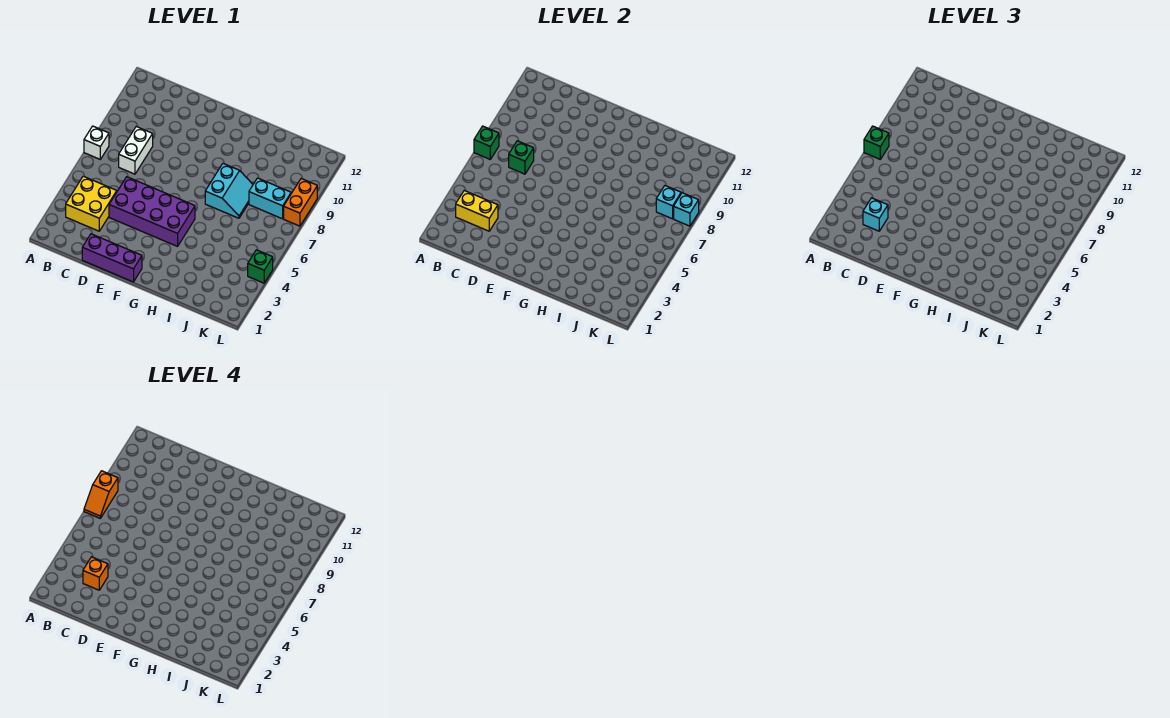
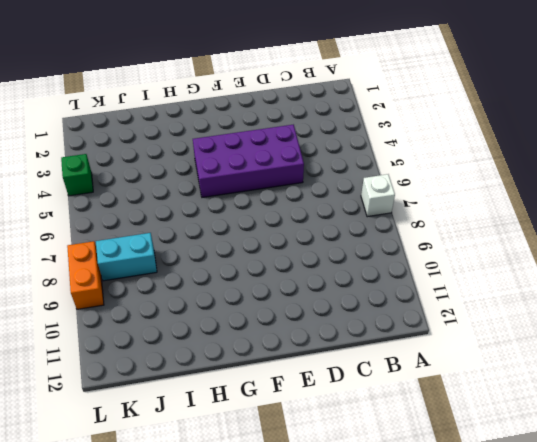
none -> yellow 2x2 brick [66,176,117,231]
none -> white 1x2 brick [119,127,153,174]
none -> purple 1x3 brick [82,234,142,282]

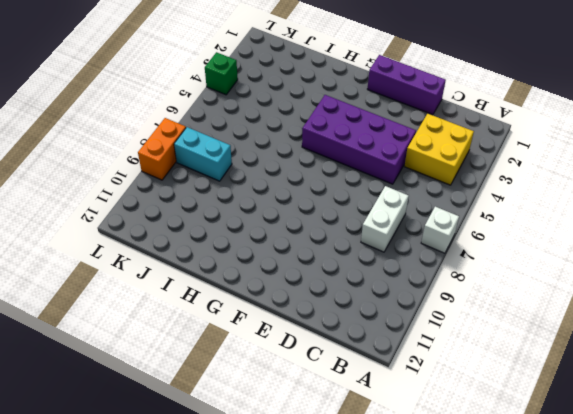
none -> cyan 2x2 slope [205,164,253,218]
none -> green 1x1 brick [474,126,499,159]
none -> yellow 1x2 brick [456,191,498,231]

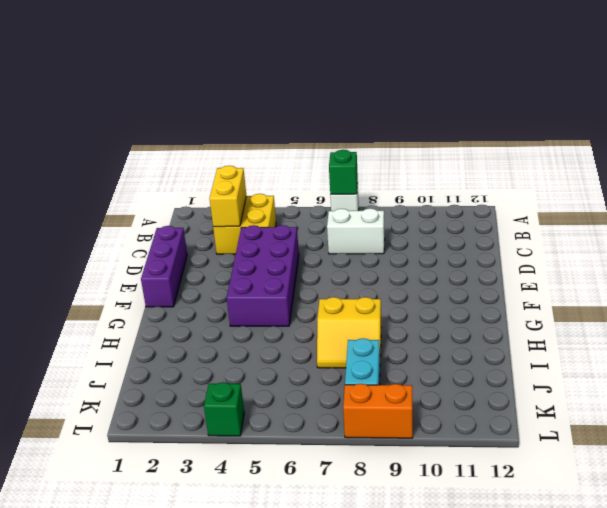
yellow 2x2 slope [317,297,382,368] -> cyan 2x2 slope [205,164,253,218]
none -> green 1x1 brick [509,141,534,174]
none -> cyan 1x1 brick [656,186,681,219]
none -> cyan 1x1 brick [674,193,699,226]

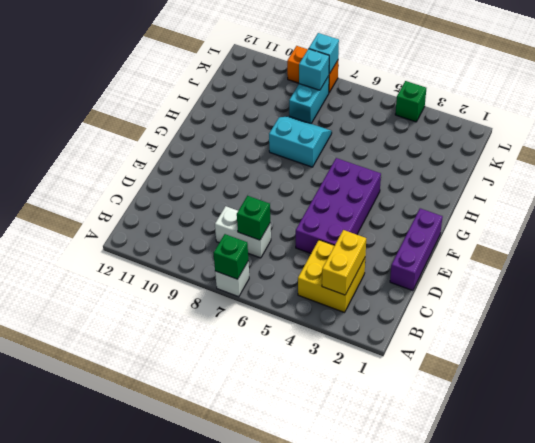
none -> green 1x1 brick [864,126,889,159]
none -> cyan 1x1 brick [863,198,888,231]
none -> orange 1x2 slope [84,471,118,518]

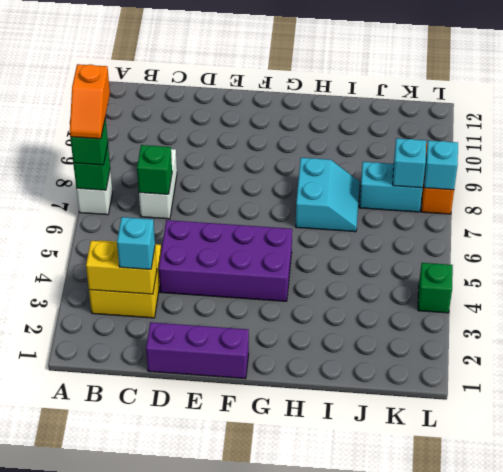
none -> orange 1x1 brick [83,557,108,590]

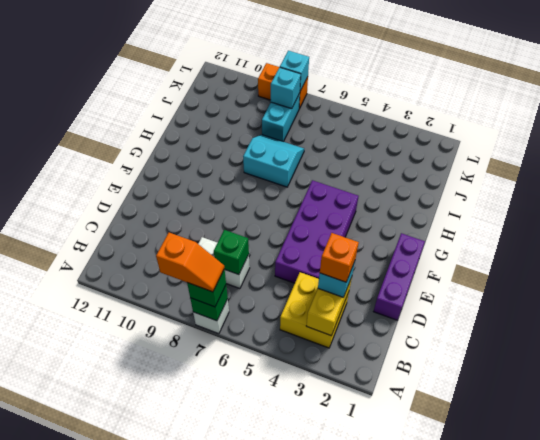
none -> green 1x1 brick [248,250,273,283]

